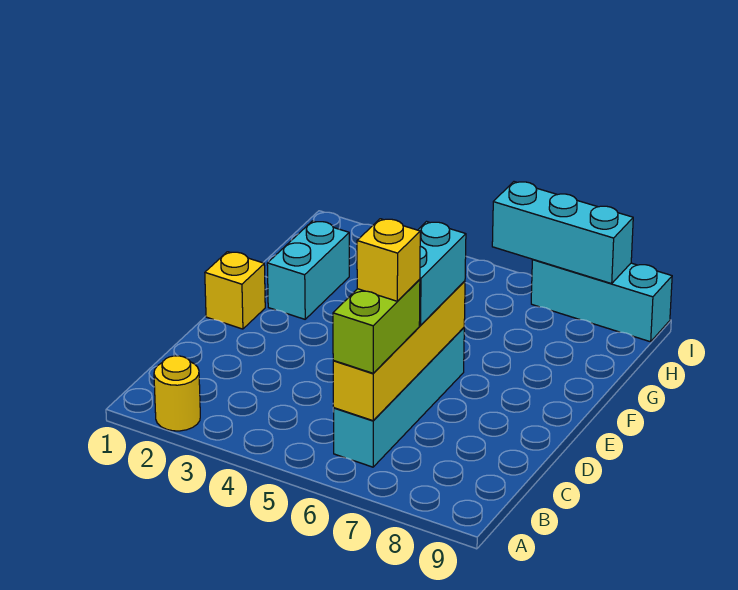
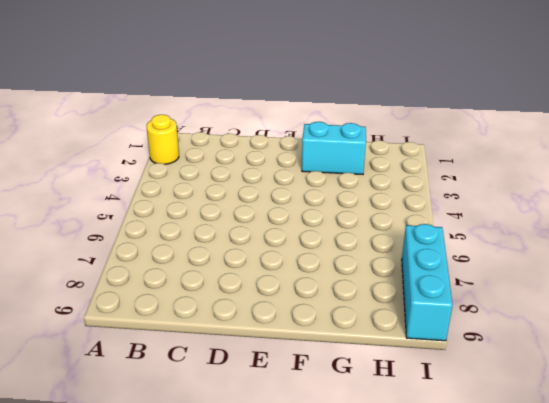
none -> cyan 1x4 brick [334,328,464,467]
none -> yellow 1x1 brick [205,252,265,329]

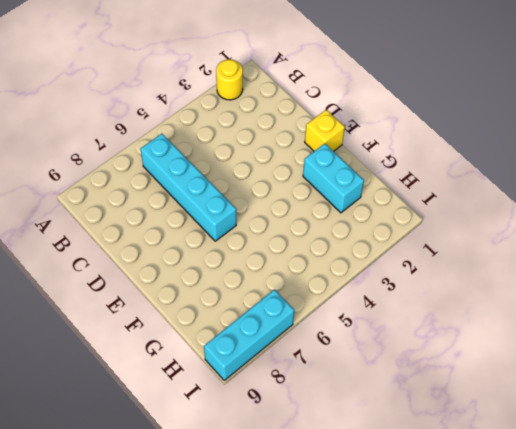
none -> yellow 1x4 brick [333,281,465,421]
none -> cyan 1x3 brick [492,182,633,284]

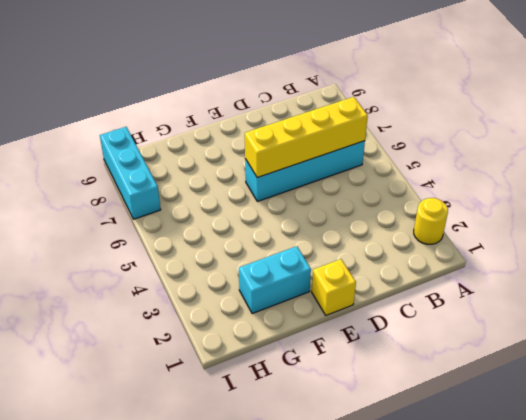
none -> cyan 1x3 brick [492,182,633,284]
none -> lime 1x2 brick [333,279,420,373]

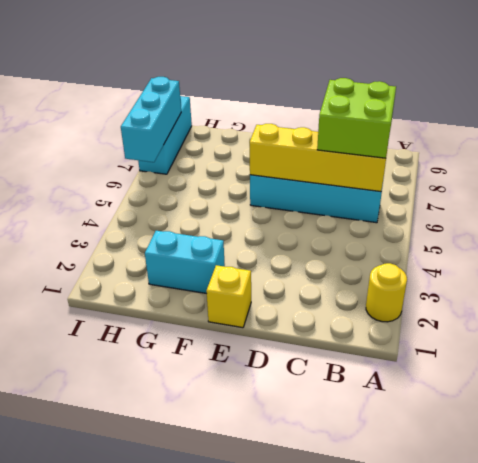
lime 2x2 brick [317,78,396,158] -> lime 1x2 brick [333,279,420,373]
none -> cyan 1x2 brick [418,222,466,325]
none -> yellow 1x1 brick [357,219,420,301]

